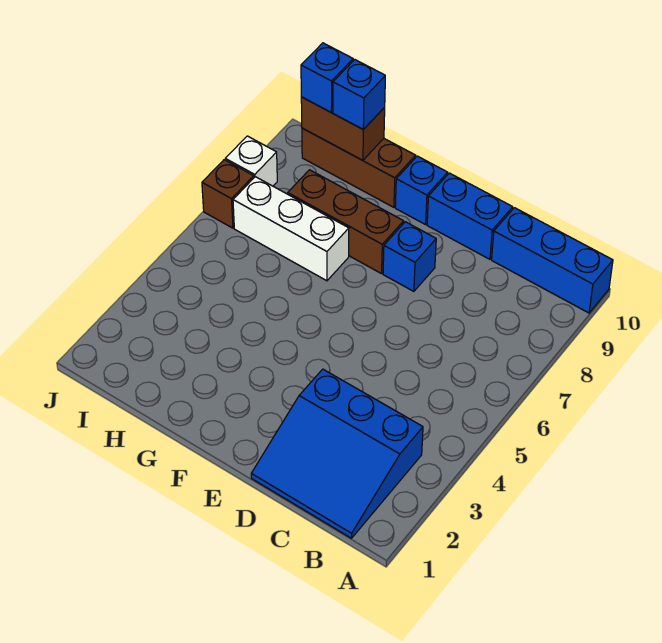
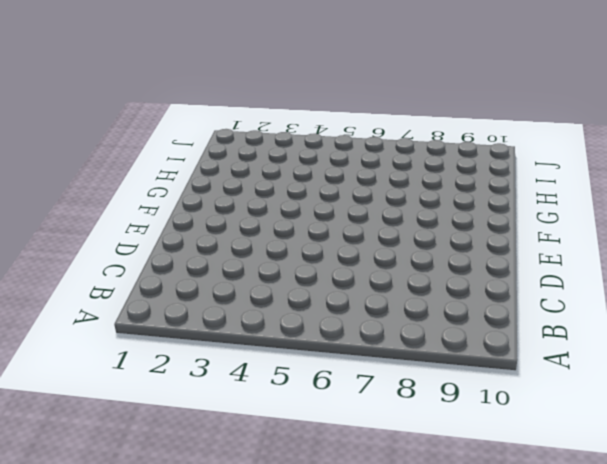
none -> blue 1x3 brick [492,208,613,313]
none -> blue 3x3 slope [251,369,423,538]
none -> blue 1x2 brick [427,173,513,259]

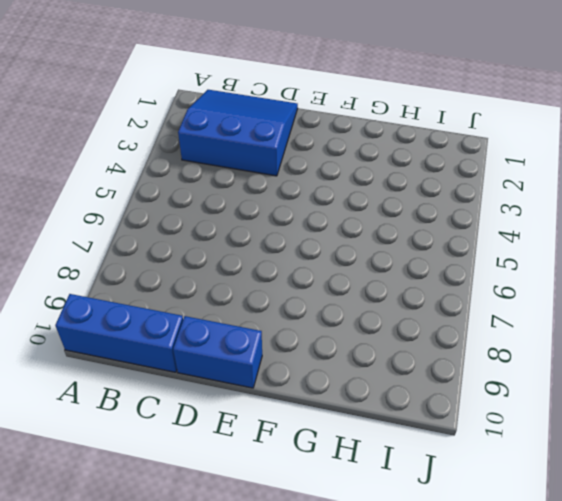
none -> blue 1x1 brick [383,222,436,291]
none -> brown 1x3 brick [288,170,404,274]
none -> blue 1x1 brick [395,156,448,225]

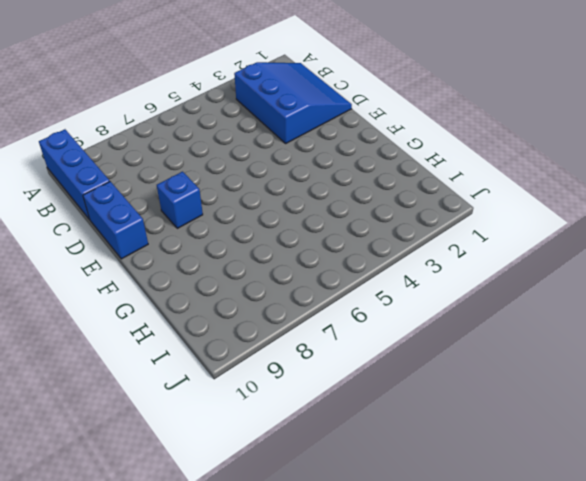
none -> brown 1x3 brick [288,170,404,274]
none -> blue 1x1 brick [395,156,448,225]
none -> white 1x3 brick [233,177,349,281]

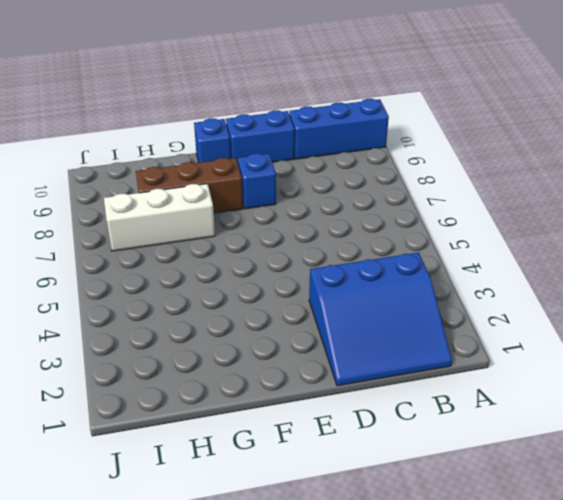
none -> brown 1x3 brick [302,128,416,207]
none -> brown 1x1 brick [202,160,254,228]
none -> white 1x1 brick [225,136,277,186]

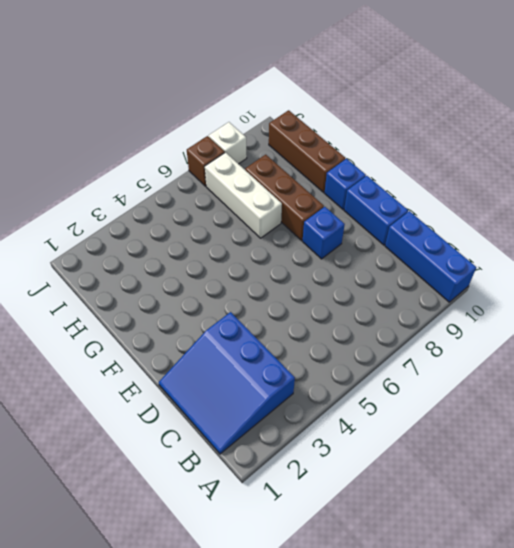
none -> brown 1x2 brick [301,97,385,160]
none -> blue 1x1 brick [333,60,385,130]
none -> blue 1x1 brick [301,43,353,112]

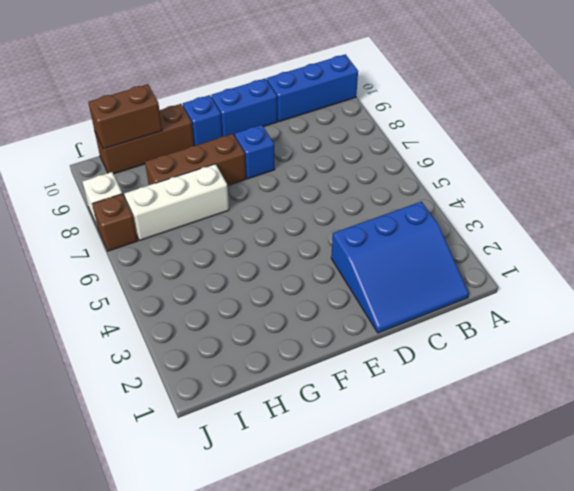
none -> blue 1x1 brick [333,60,385,130]
none -> blue 1x1 brick [301,43,353,112]

